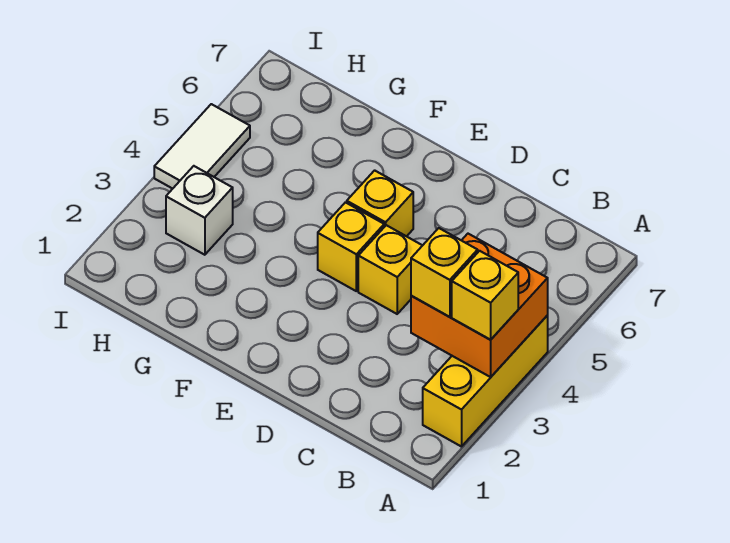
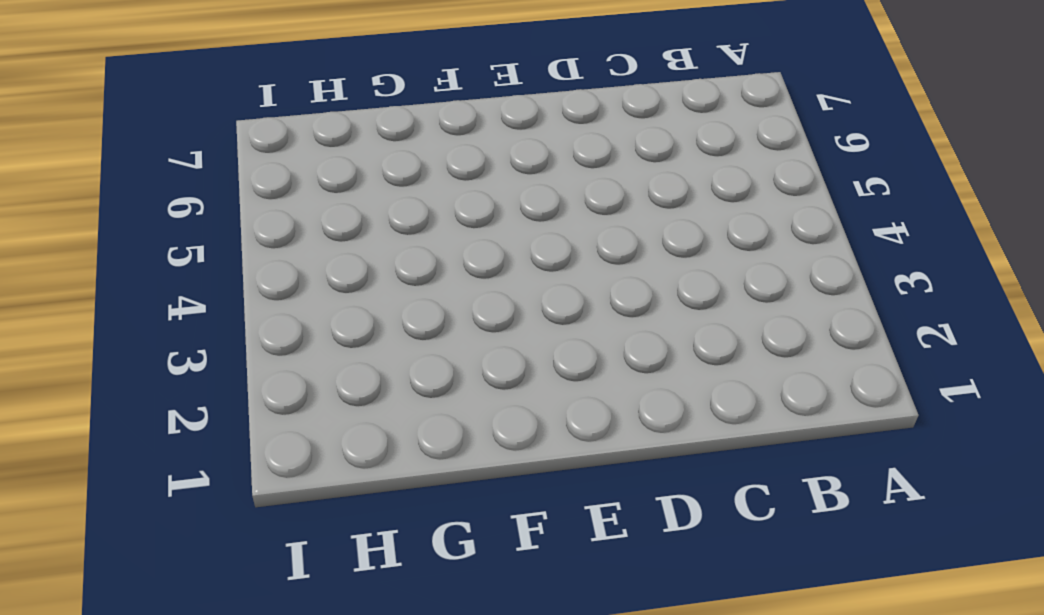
none -> yellow 1x3 brick [423,316,548,447]
none -> yellow 1x1 brick [358,225,423,314]

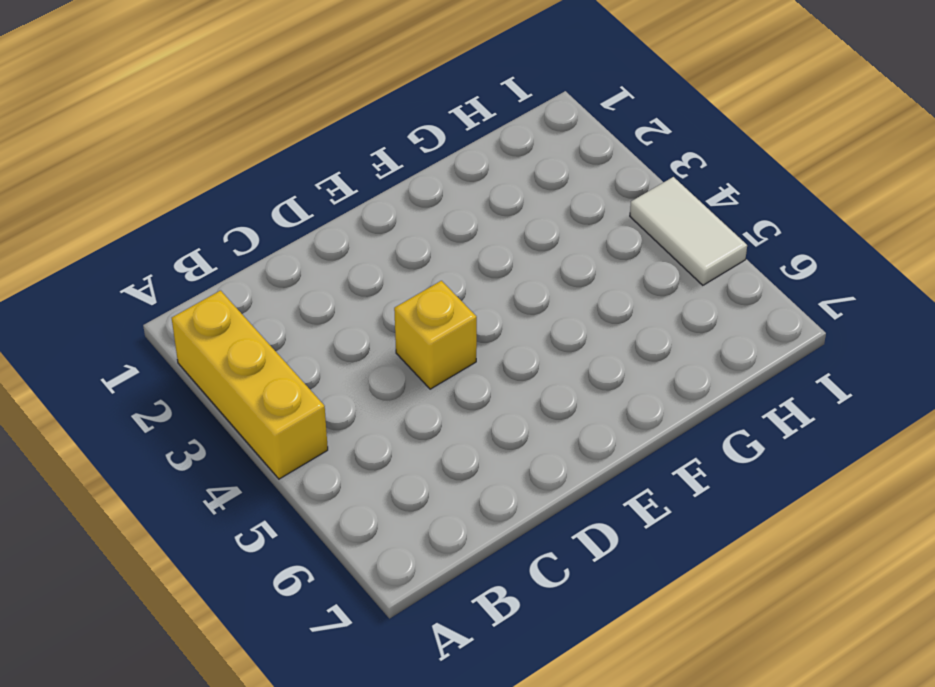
none -> yellow 1x1 brick [318,202,384,291]
none -> yellow 1x1 brick [347,170,413,236]

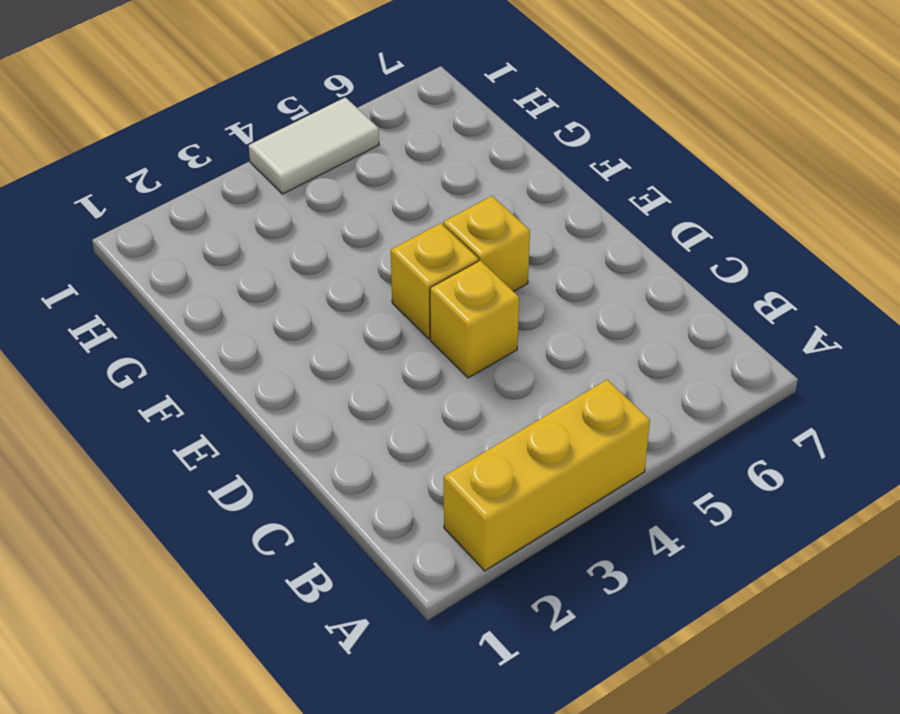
none -> white 1x1 brick [166,166,233,255]
none -> orange 2x2 brick [411,234,548,377]

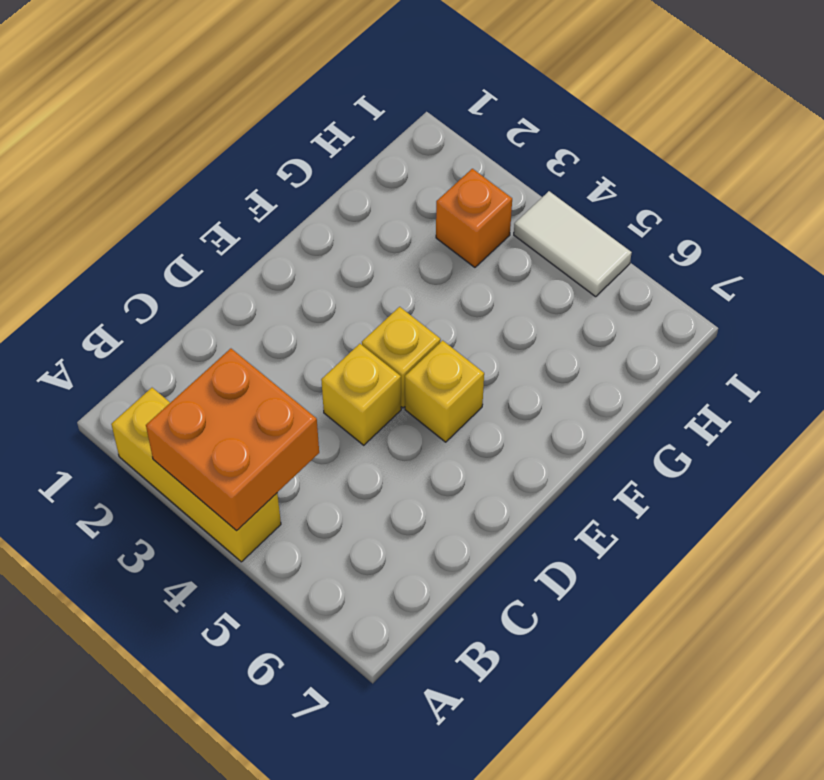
orange 1x1 brick [436,169,512,267] -> white 1x1 brick [166,166,233,255]
none -> yellow 1x1 brick [452,251,518,340]
none -> yellow 1x1 brick [411,228,478,317]

